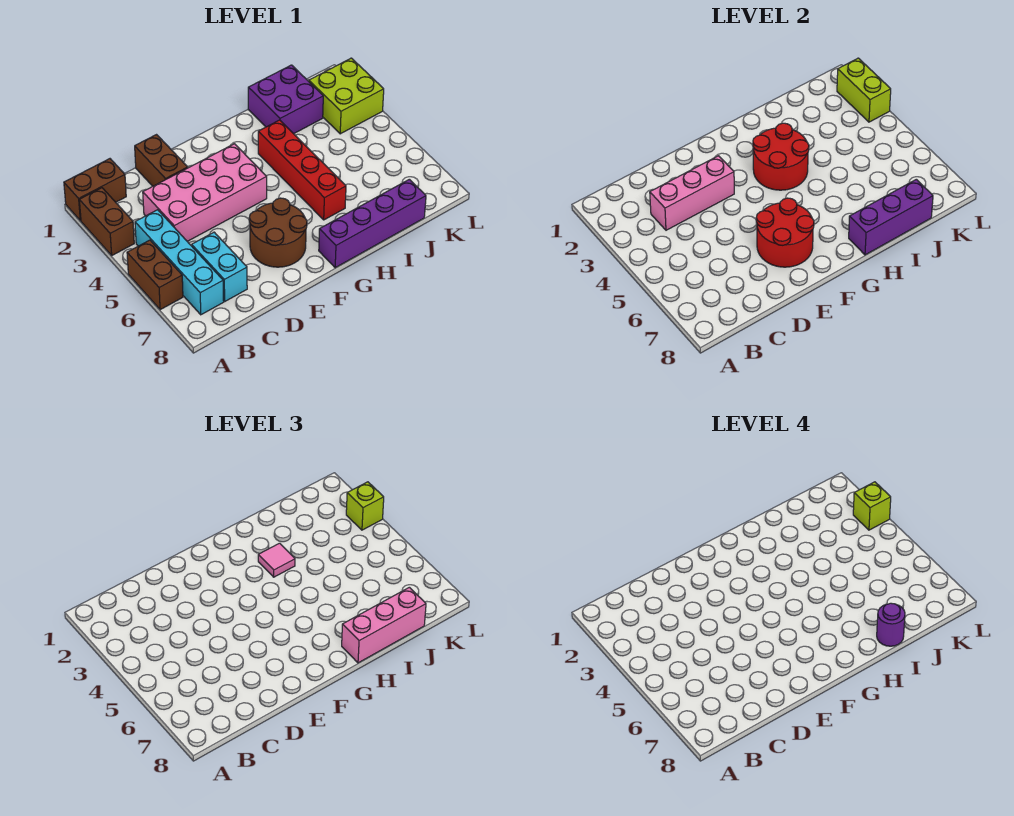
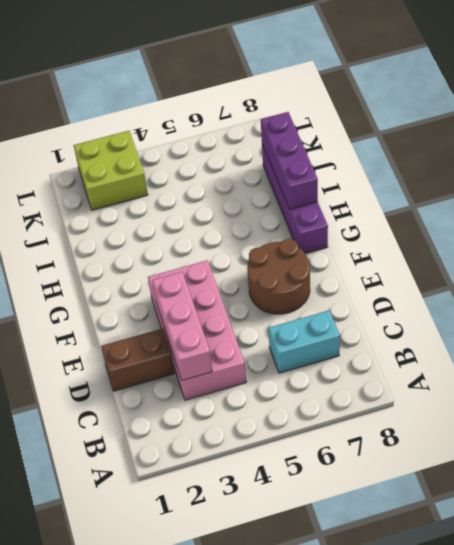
none -> brown 1x2 brick [64,159,126,221]
none -> brown 1x2 brick [79,188,134,255]
none -> brown 1x2 brick [127,240,183,310]

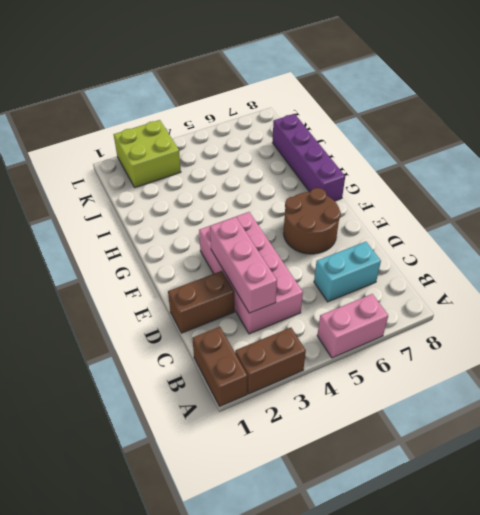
pink 1x2 brick [317,294,388,358] -> brown 1x2 brick [127,240,183,310]
none -> cyan 1x4 brick [135,210,224,315]
none -> red 1x4 brick [258,120,346,220]
none -> purple 2x2 brick [248,65,323,134]

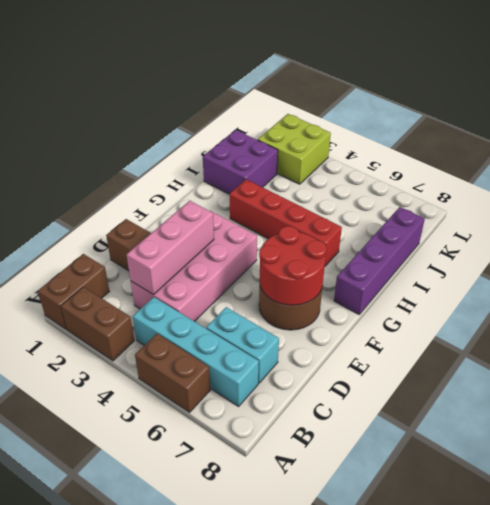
none -> red 2x2 round brick [753,123,809,190]
none -> purple 1x3 brick [849,179,933,255]
none -> lime 1x2 brick [837,58,891,122]

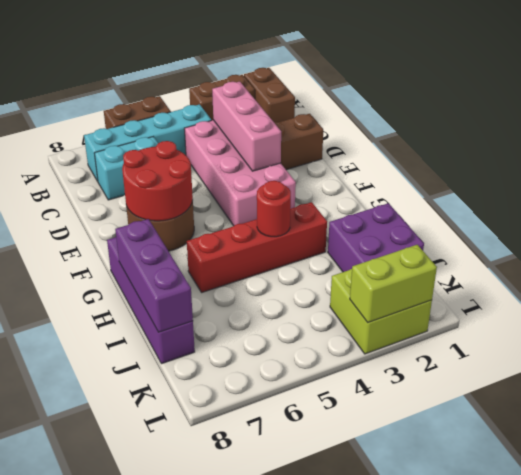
red 1x1 round brick [257,181,291,237] -> red 2x2 round brick [753,123,809,190]
none -> pink 1x1 tile [258,543,295,577]
none -> pink 1x3 brick [342,587,426,663]
none -> lime 1x1 brick [346,482,384,530]

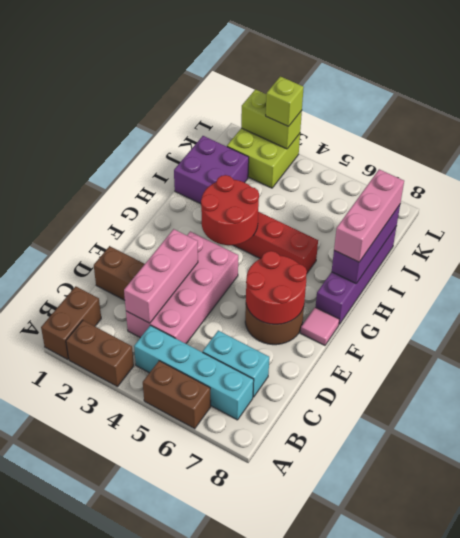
pink 1x1 tile [300,307,339,345] -> pink 1x1 tile moved to [258,543,295,577]
none -> purple 1x1 round brick [877,603,905,646]
none -> lime 1x1 brick [853,482,891,530]

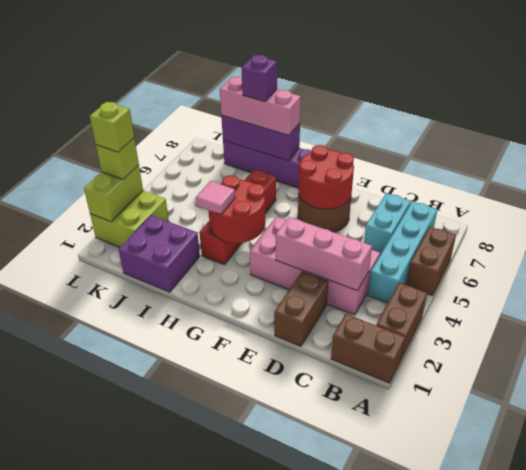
purple 1x1 brick [242,55,277,102] -> purple 1x1 round brick [877,603,905,646]

